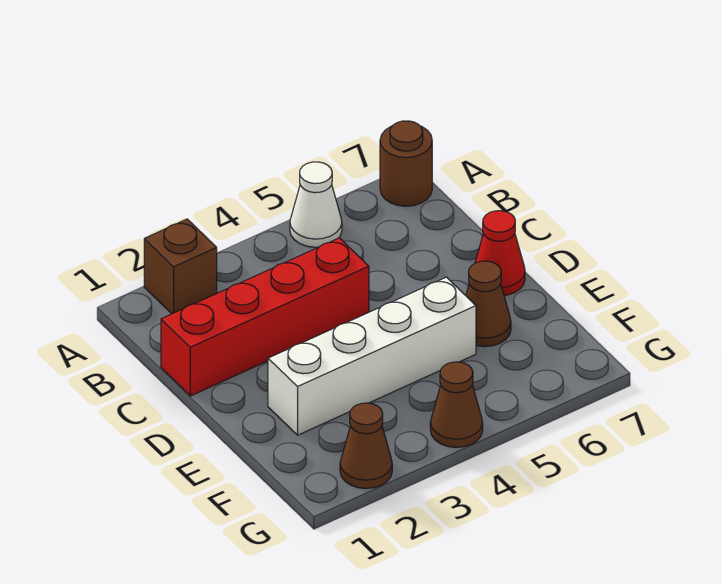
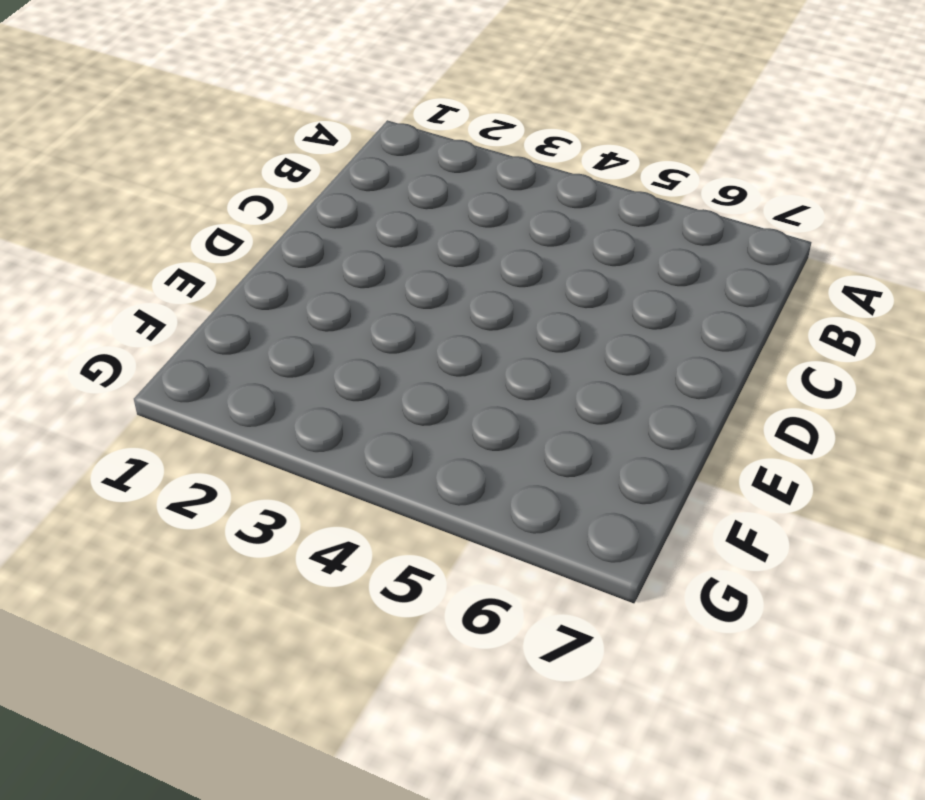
none -> brown 1x1 brick [144,219,217,314]
none -> white 1x1 cone [290,162,342,247]

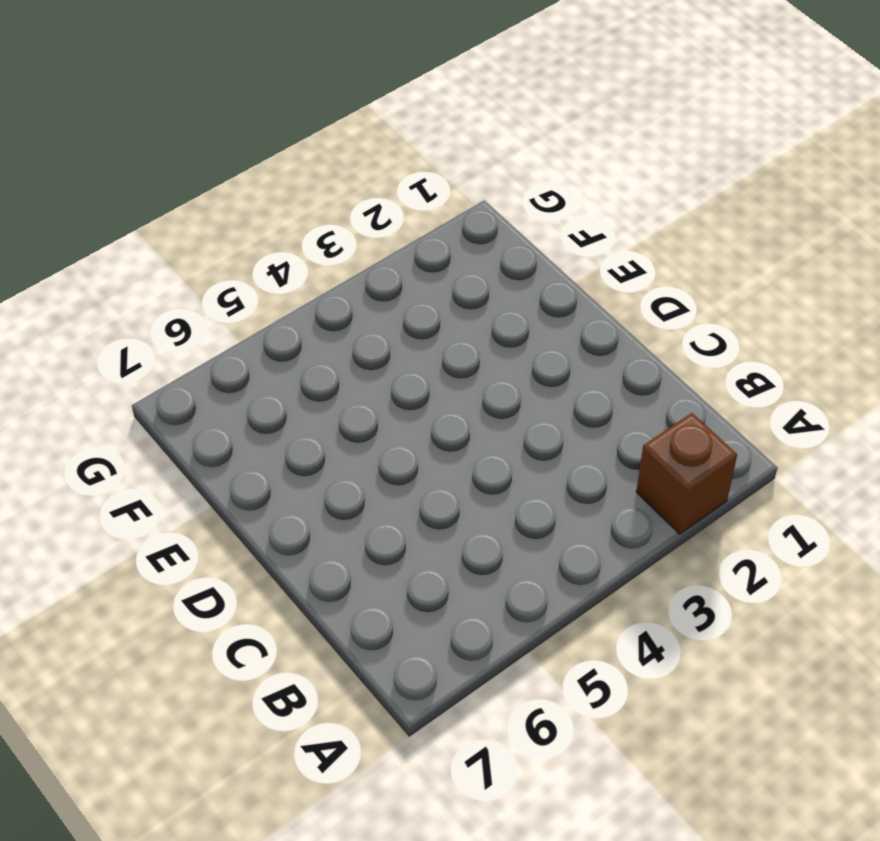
none -> white 1x1 cone [290,162,342,247]
none -> brown 1x1 round brick [380,121,432,206]

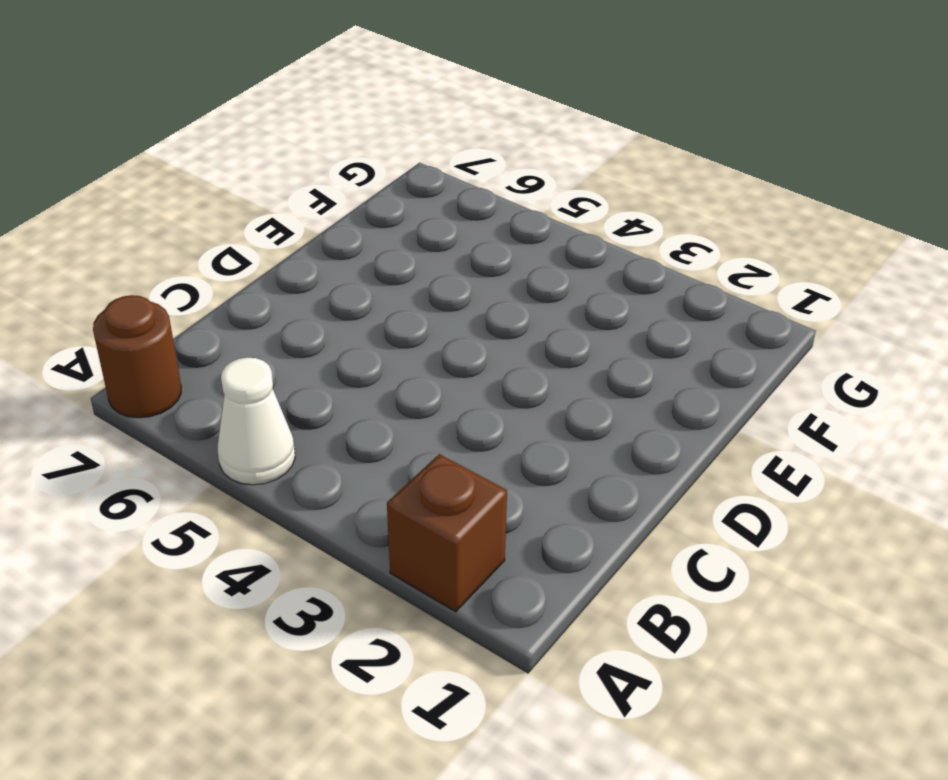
none -> red 1x4 brick [161,238,369,396]
none -> red 1x1 cone [475,211,525,296]

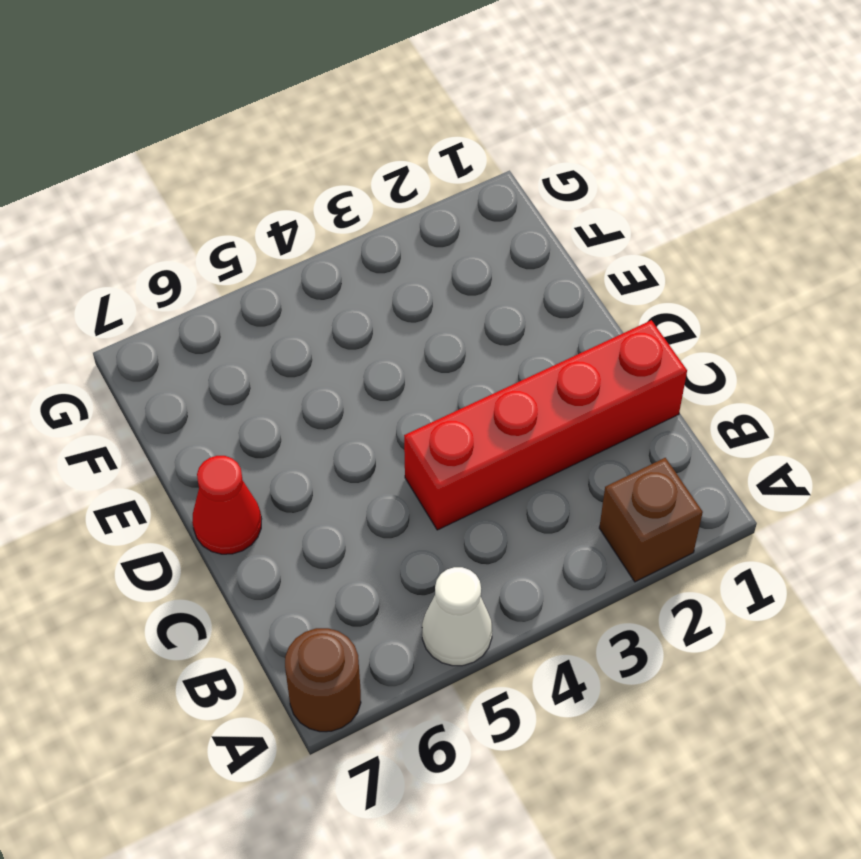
none -> white 1x4 brick [268,277,476,435]
none -> brown 1x1 cone [466,261,511,347]

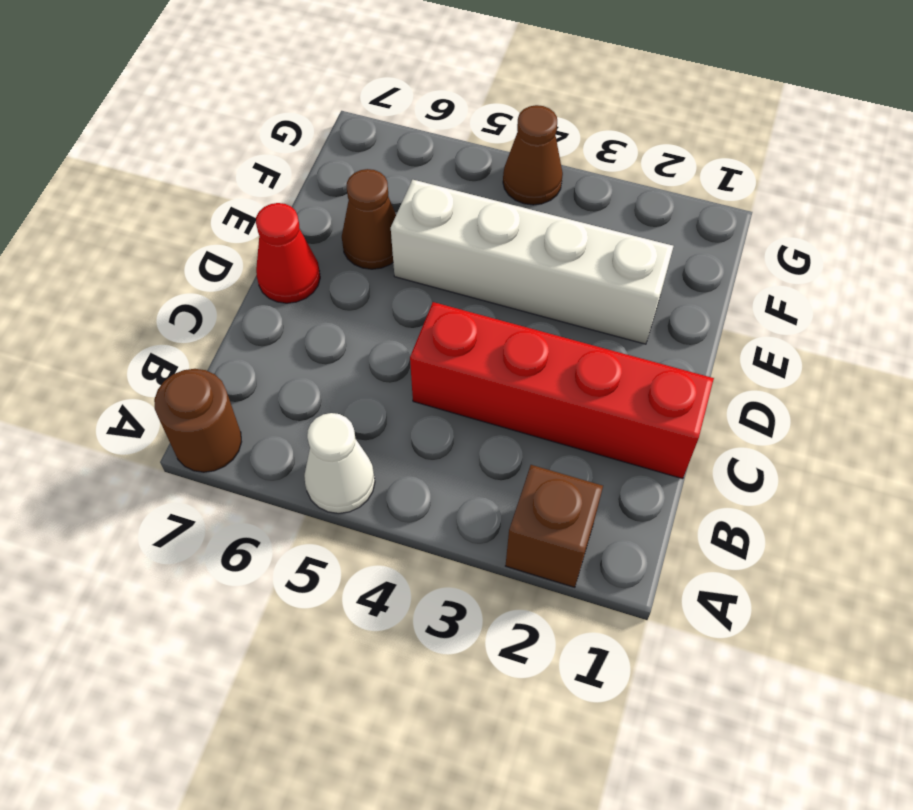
none -> brown 1x1 cone [340,403,392,489]

